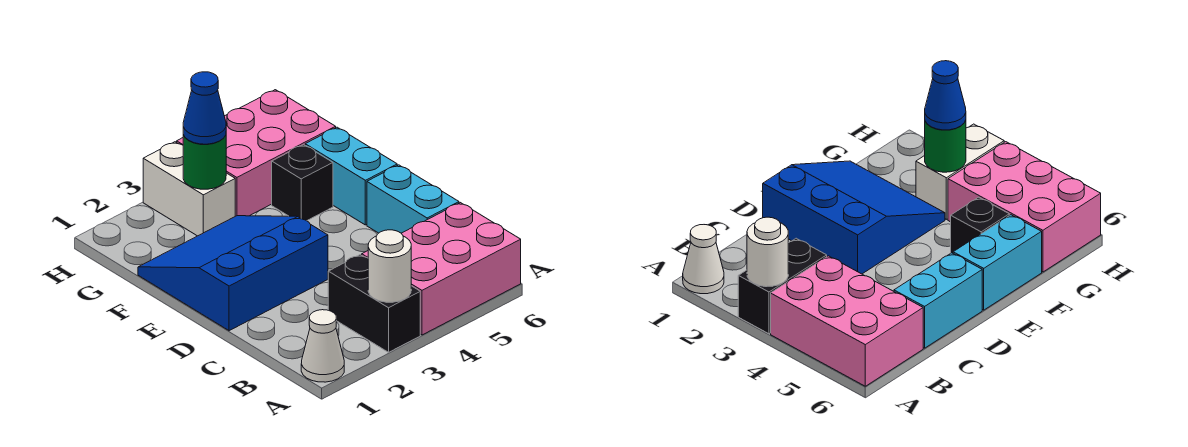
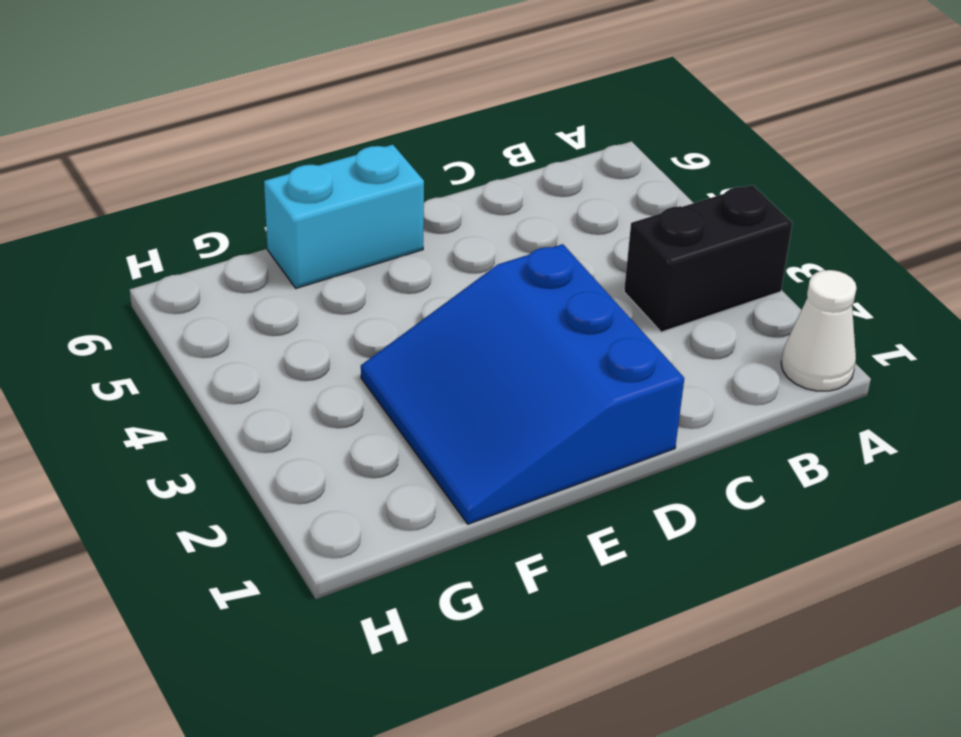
none -> pink 2x3 brick [362,203,521,335]
none -> cyan 1x2 brick [367,165,459,233]
none -> black 1x1 brick [272,145,333,221]

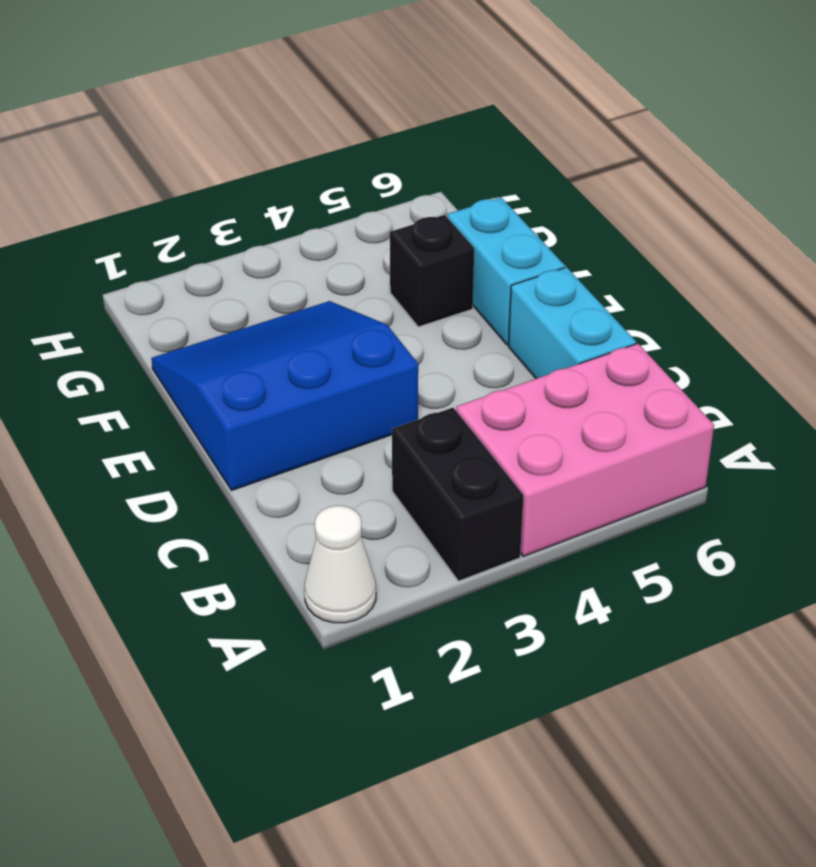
none -> white 1x2 brick [143,142,235,236]
none -> pink 2x3 brick [177,90,336,216]
none -> white 1x1 round brick [368,230,411,302]

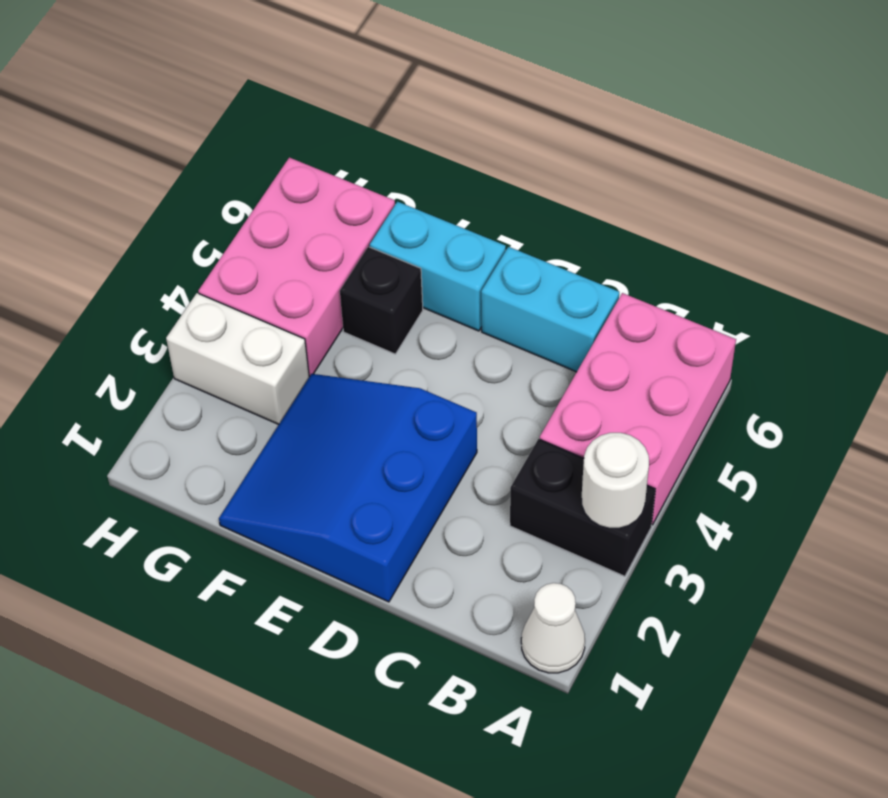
none -> green 1x1 round brick [183,135,226,189]
none -> blue 1x1 cone [183,72,226,144]

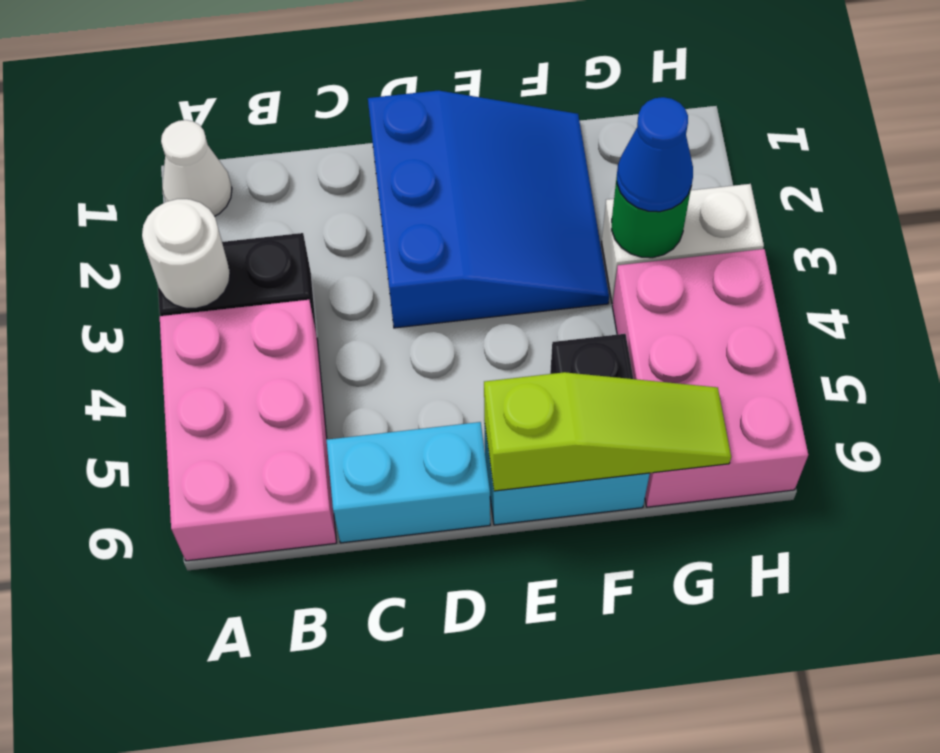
lime 1x3 slope [484,372,731,491] -> none

